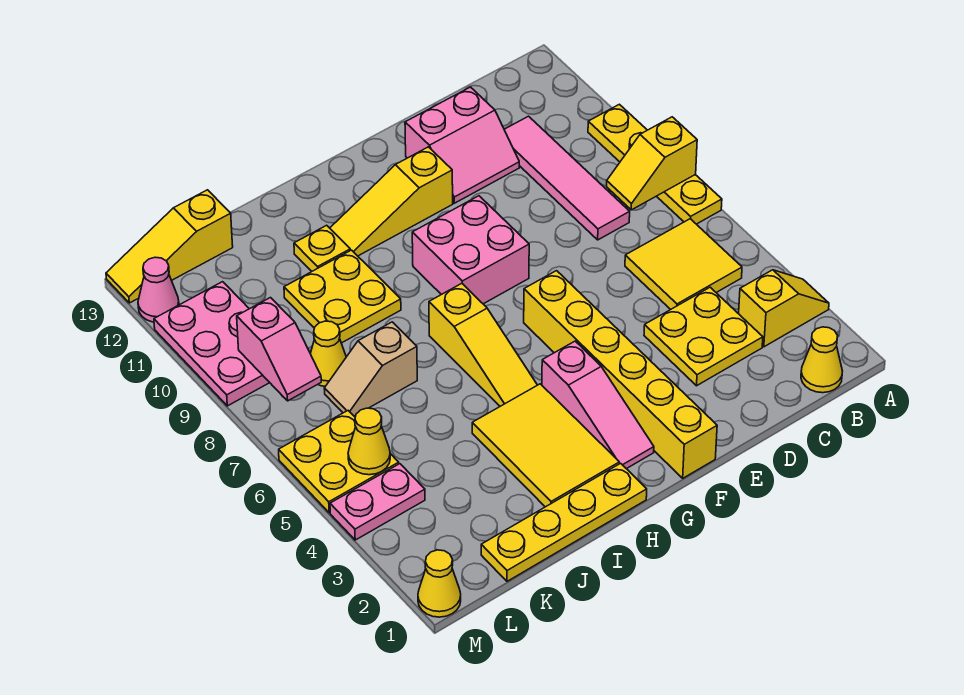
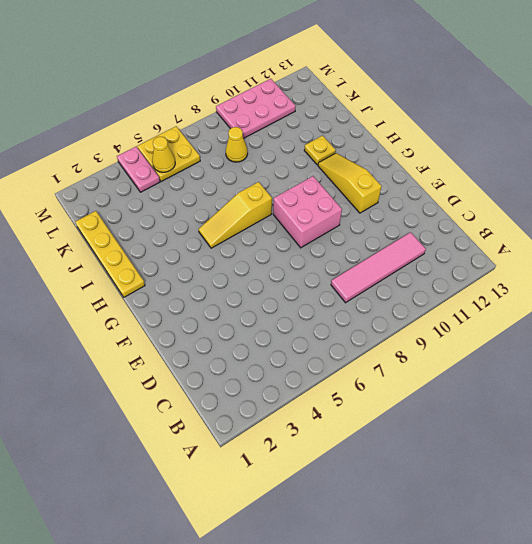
none -> yellow 1x2 slope [739,270,829,347]
none -> yellow 1x4 plate [588,104,722,224]
none -> yellow 1x1 cone [801,327,842,393]

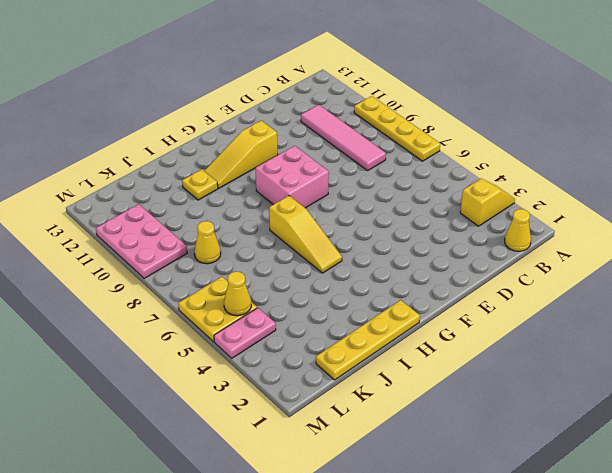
none -> yellow 2x2 tile [625,219,742,310]
none -> yellow 2x2 plate [644,287,763,386]
none -> pink 2x2 slope [405,87,519,203]

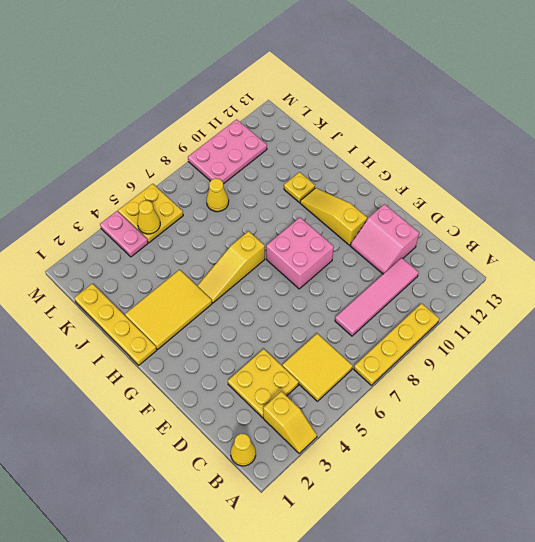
none -> yellow 1x6 brick [524,271,717,478]
none -> pink 1x3 slope [542,341,654,469]
none -> yellow 2x2 plate [284,250,401,343]

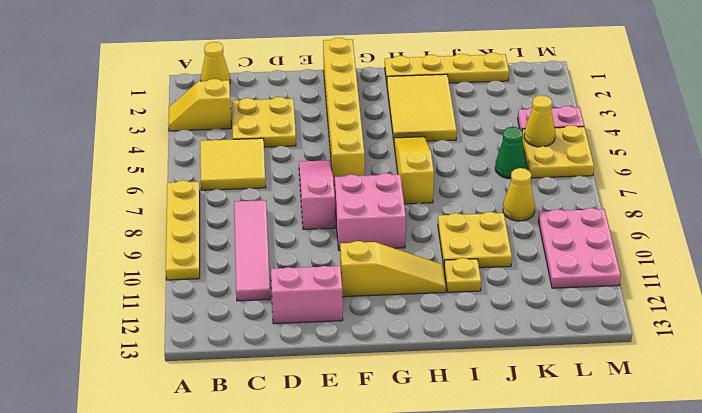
pink 1x3 slope [299,160,335,229] -> pink 1x3 slope moved to [542,341,654,469]
green 1x1 cone [495,127,526,179] -> none
none -> tan 1x2 slope [324,322,417,416]
none -> yellow 1x3 slope [106,190,233,303]
none -> yellow 1x1 cone [418,550,461,617]

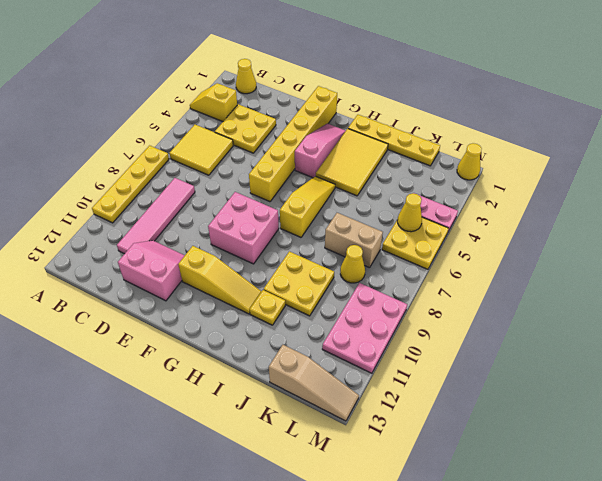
tan 1x2 brick [325,213,383,268] -> tan 1x2 slope [324,322,417,416]
tan 1x3 slope [269,345,359,421] -> yellow 1x3 slope [106,190,233,303]
none -> pink 1x1 cone [138,257,179,322]
none -> yellow 1x2 slope [607,117,697,210]
none -> pink 1x2 slope [237,298,321,401]

